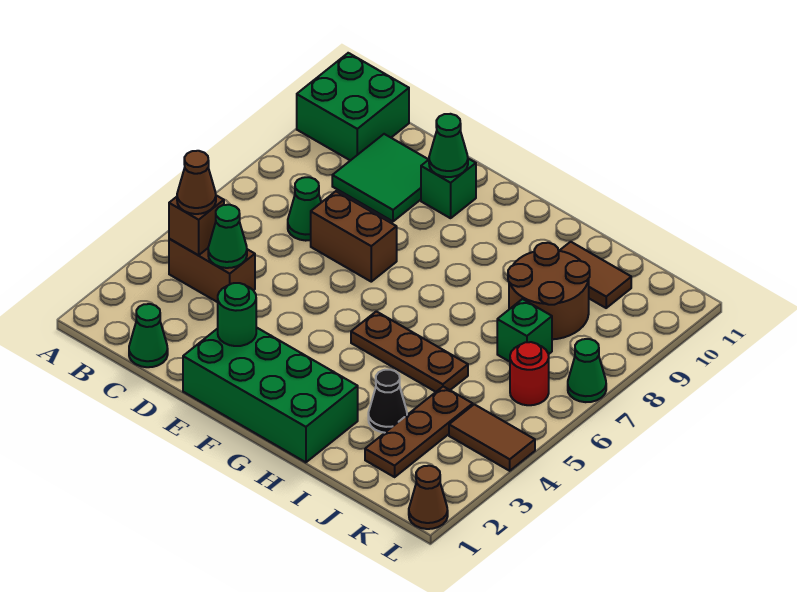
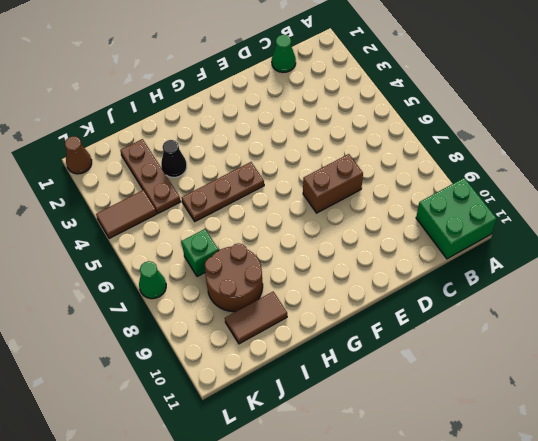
none -> brown 1x2 brick [169,239,255,302]
none -> green 1x1 cone [288,177,321,241]
none -> green 2x2 tile [332,134,429,221]

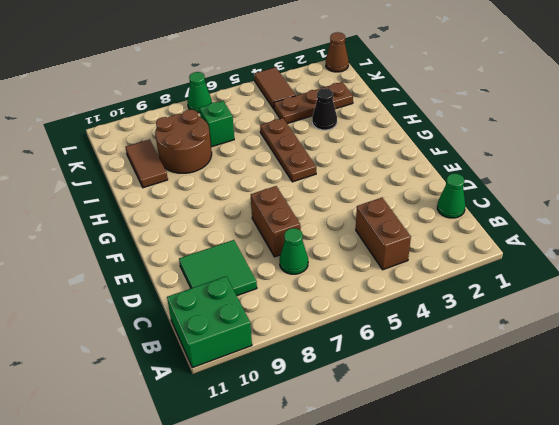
none -> green 2x4 brick [183,327,358,462]
none -> green 1x1 brick [421,159,476,218]
none -> red 1x1 round brick [510,342,549,405]

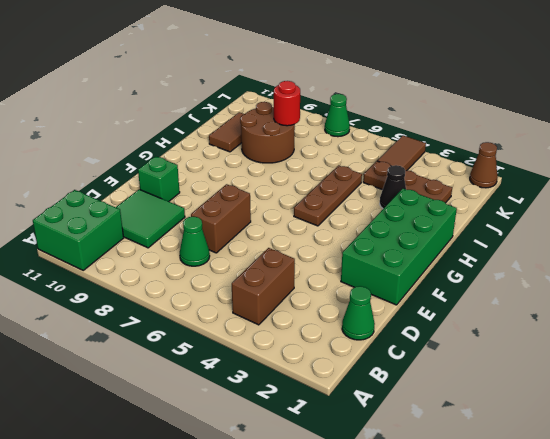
red 1x1 round brick [274,81,300,126] -> red 1x1 round brick moved to [510,342,549,405]
none -> green 1x1 brick [497,299,552,362]
none -> brown 1x1 brick [169,195,224,255]
none -> green 1x1 cone [208,205,247,268]

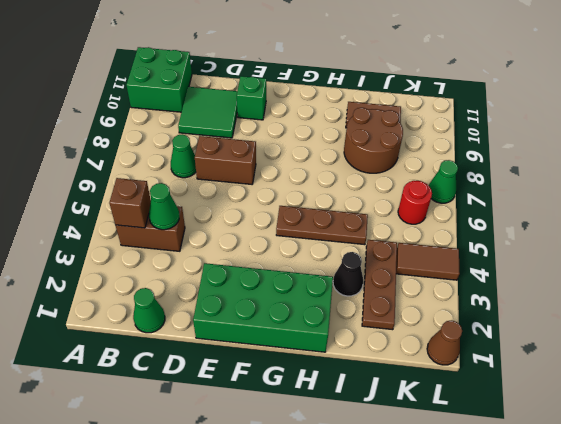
none -> green 1x1 brick [497,299,552,362]
none -> green 1x1 round brick [218,283,256,346]
none -> green 1x1 cone [429,114,468,177]

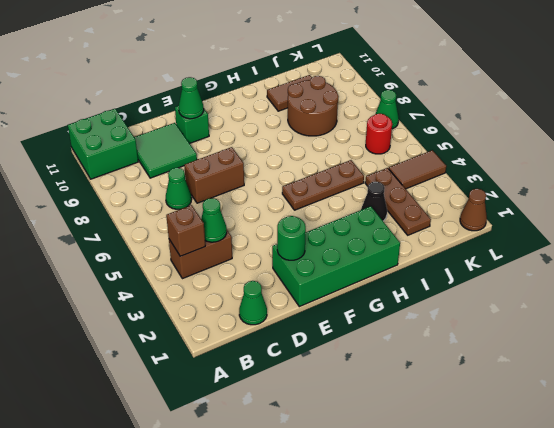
none -> green 1x1 brick [497,299,552,362]
none -> brown 1x1 cone [177,151,216,214]

